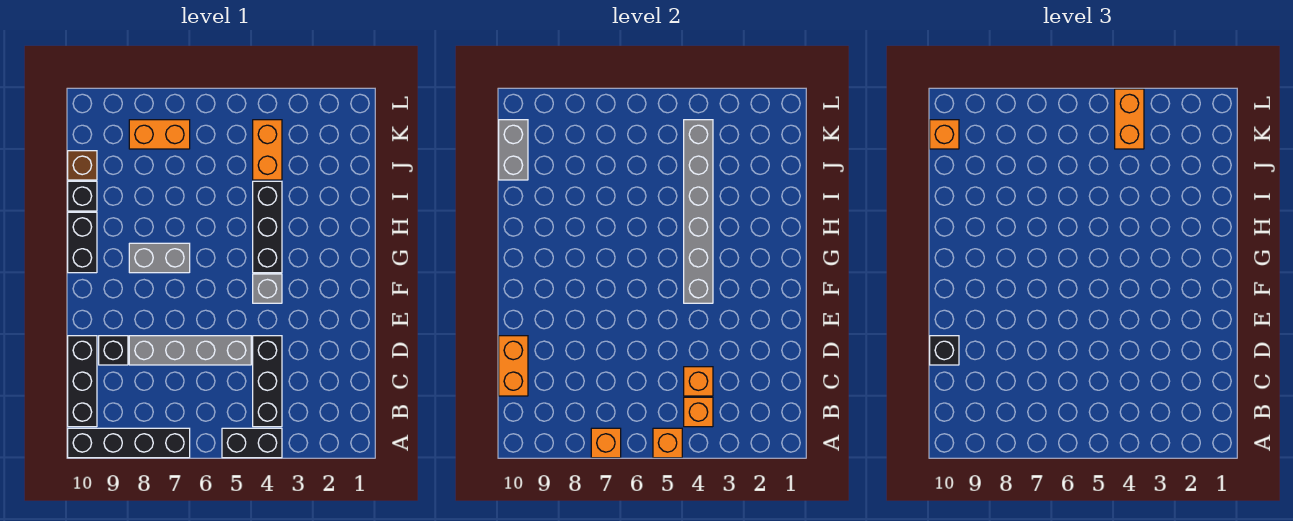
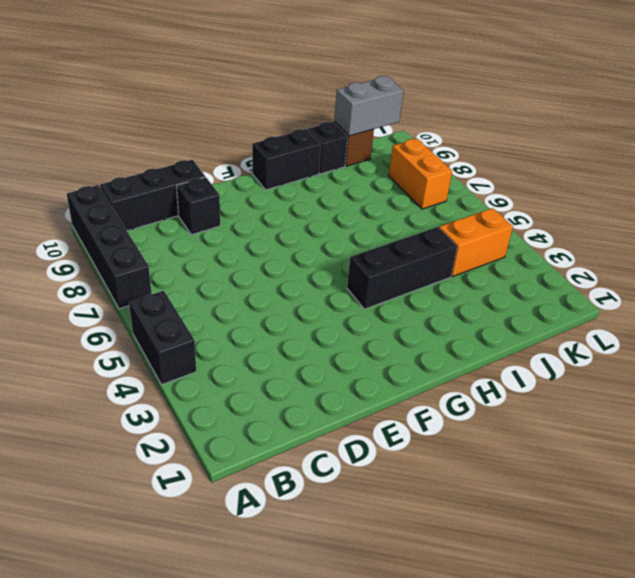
none -> black 1x3 brick [253,336,282,427]
none -> grey 1x4 brick [129,336,251,365]
none -> grey 1x1 brick [253,274,282,303]

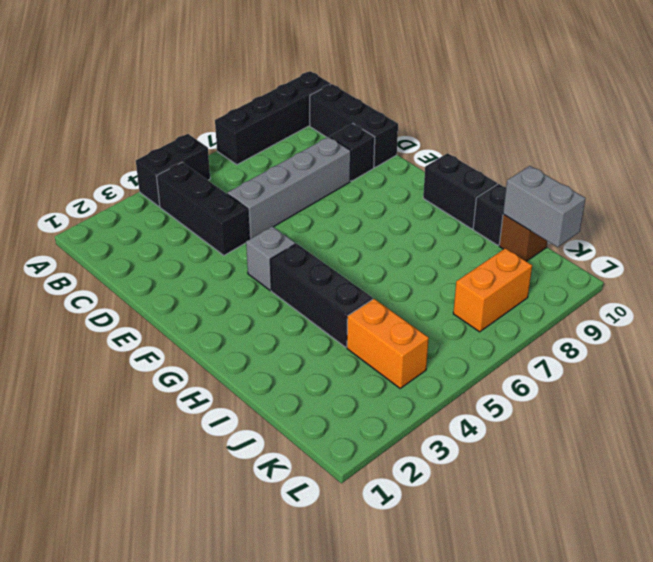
none -> grey 1x2 brick [129,243,190,273]
none -> orange 1x1 brick [653,428,682,458]
none -> orange 1x1 brick [591,428,621,458]

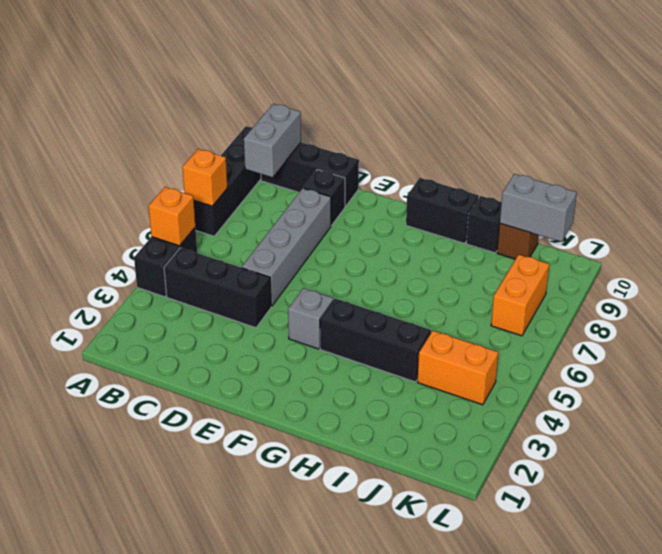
grey 1x2 brick [244,104,301,177] -> grey 1x2 brick moved to [129,243,190,273]
none -> orange 1x1 brick [684,397,713,427]
none -> orange 1x1 brick [684,367,713,396]
none -> orange 1x2 brick [499,336,528,396]

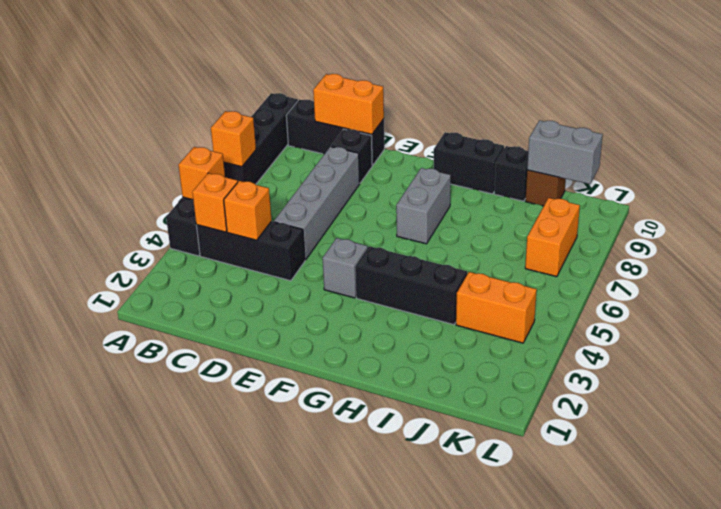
none -> grey 1x6 brick [684,120,713,303]
none -> black 1x1 brick [930,336,959,365]
none -> orange 1x2 brick [1115,89,1144,149]

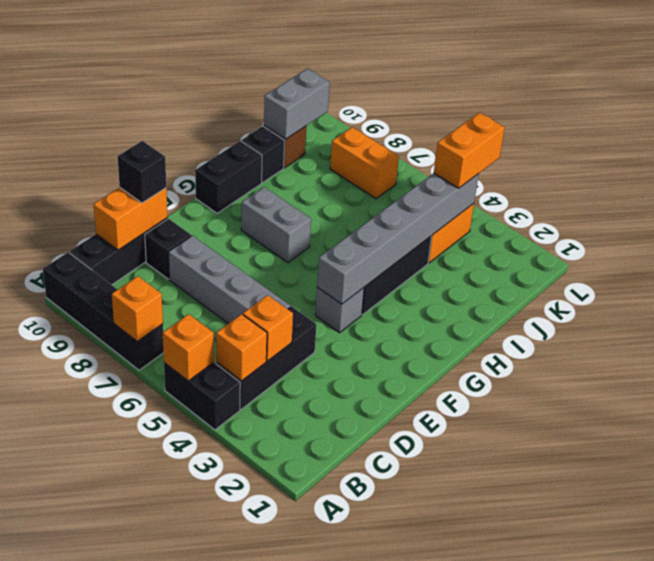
none -> orange 1x1 brick [930,120,959,149]

